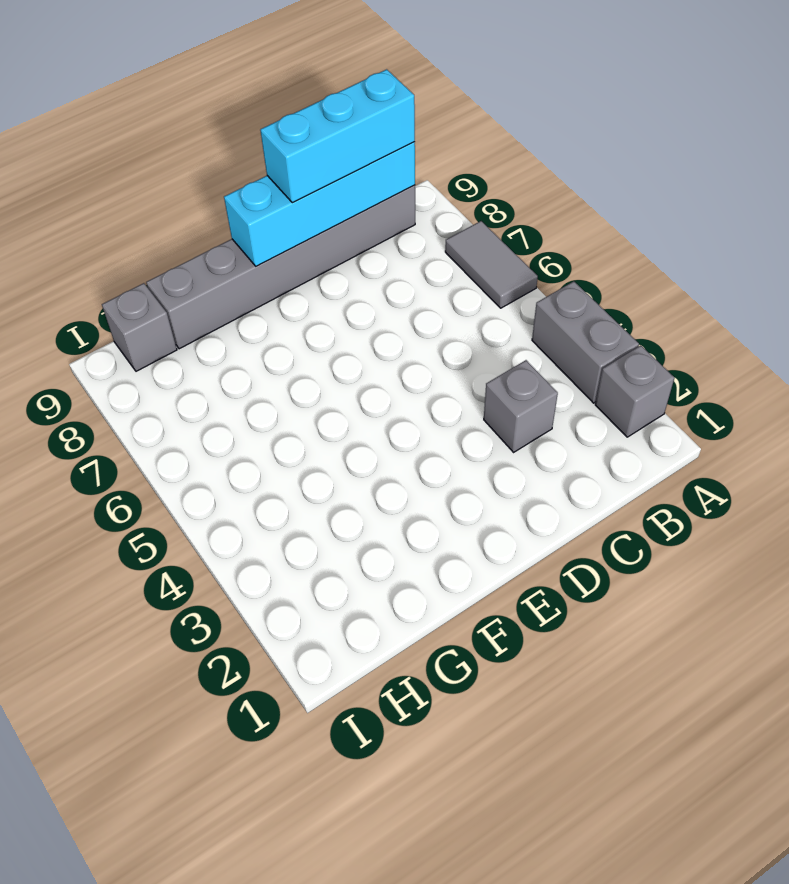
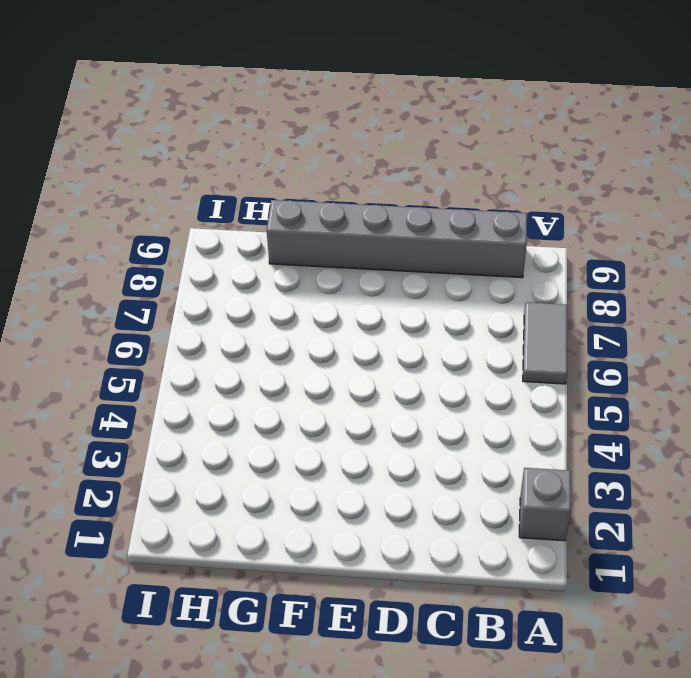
none -> grey 1x2 brick [532,281,639,403]
none -> grey 1x1 brick [484,360,558,452]

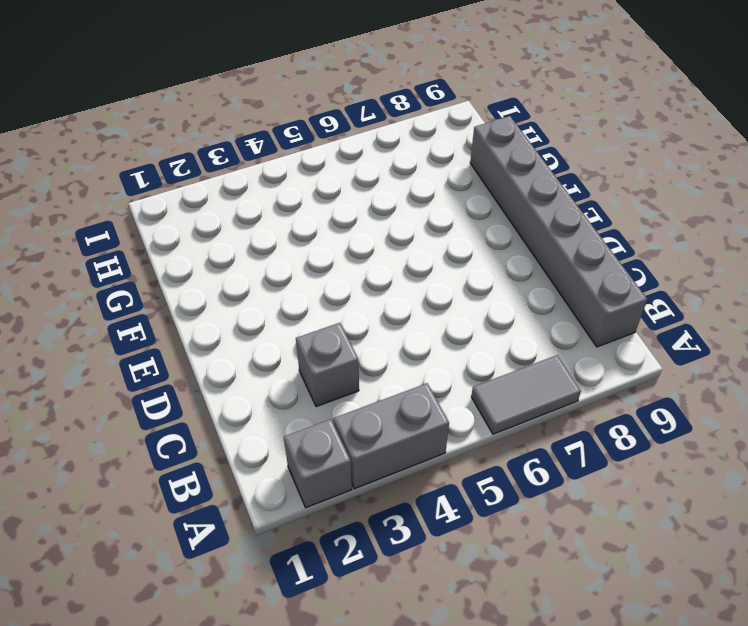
none -> grey 1x1 brick [102,283,177,371]
none -> cyan 1x4 brick [224,142,415,266]

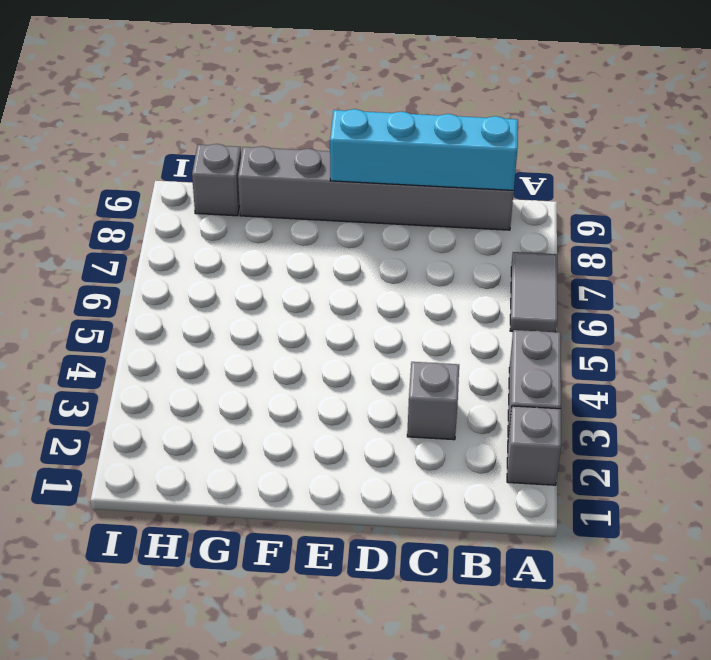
none -> cyan 1x3 brick [260,69,415,203]

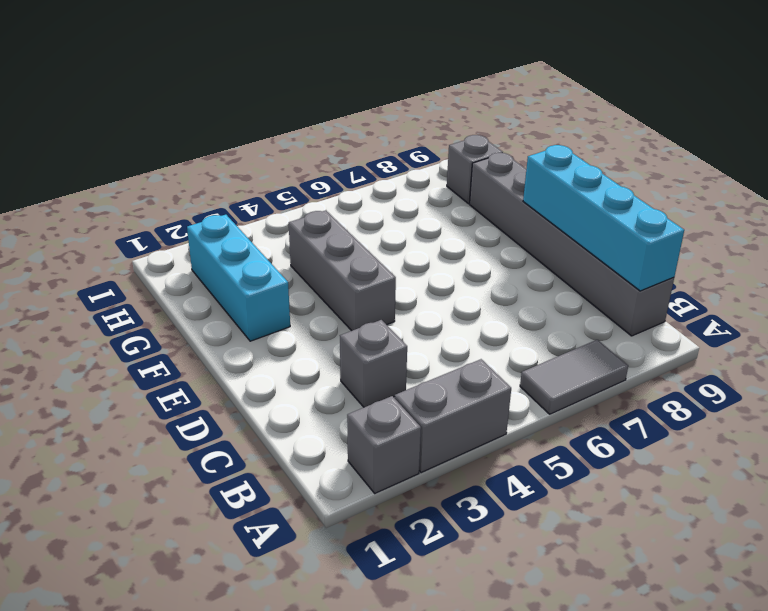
grey 1x3 brick [289,210,396,331] -> none
cyan 1x3 brick [187,215,290,341] -> cyan 1x3 brick moved to [260,69,415,203]

